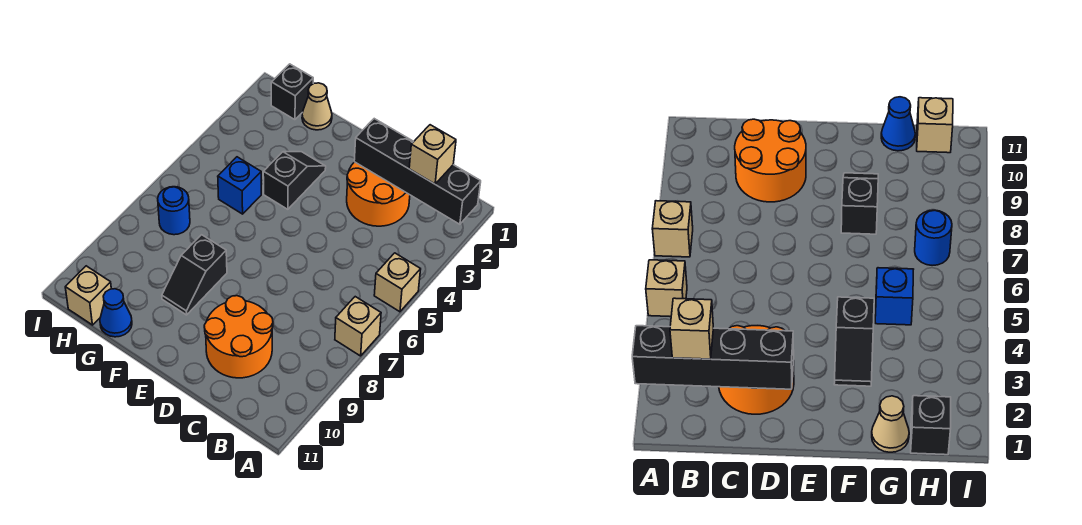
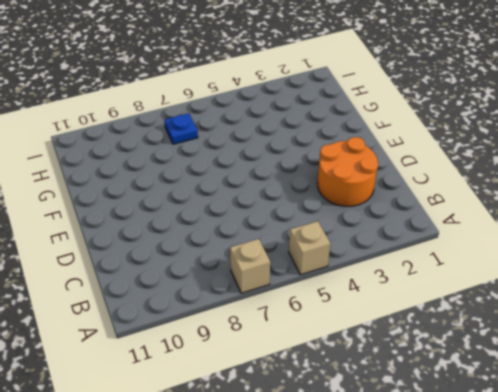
blue 1x1 plate [164,113,198,144] -> blue 1x1 round brick [158,187,190,235]
none -> orange 2x2 round brick [204,296,273,378]
none -> black 1x2 slope [263,152,326,209]
none -> black 1x2 slope [162,235,227,315]

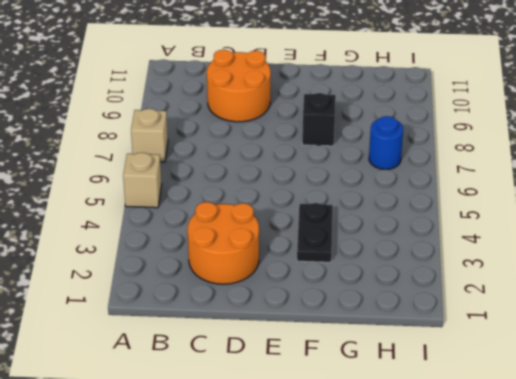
black 1x2 plate [297,203,333,262] -> black 1x2 slope [263,152,326,209]
none -> tan 1x1 cone [302,83,332,130]
none -> blue 1x1 brick [218,157,261,214]
none -> blue 1x1 cone [100,289,132,337]

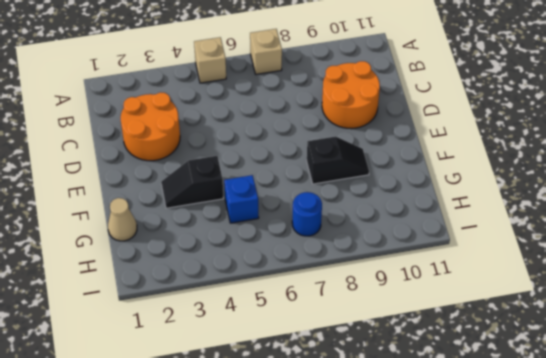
none -> blue 1x1 cone [100,289,132,337]
none -> black 1x1 brick [271,64,313,120]
none -> tan 1x1 brick [65,266,111,325]

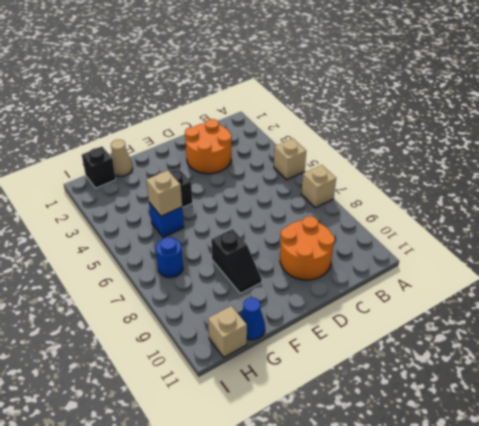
tan 1x1 brick [146,170,182,216] -> tan 1x1 brick moved to [409,125,456,184]
none -> black 1x4 brick [354,119,481,224]

